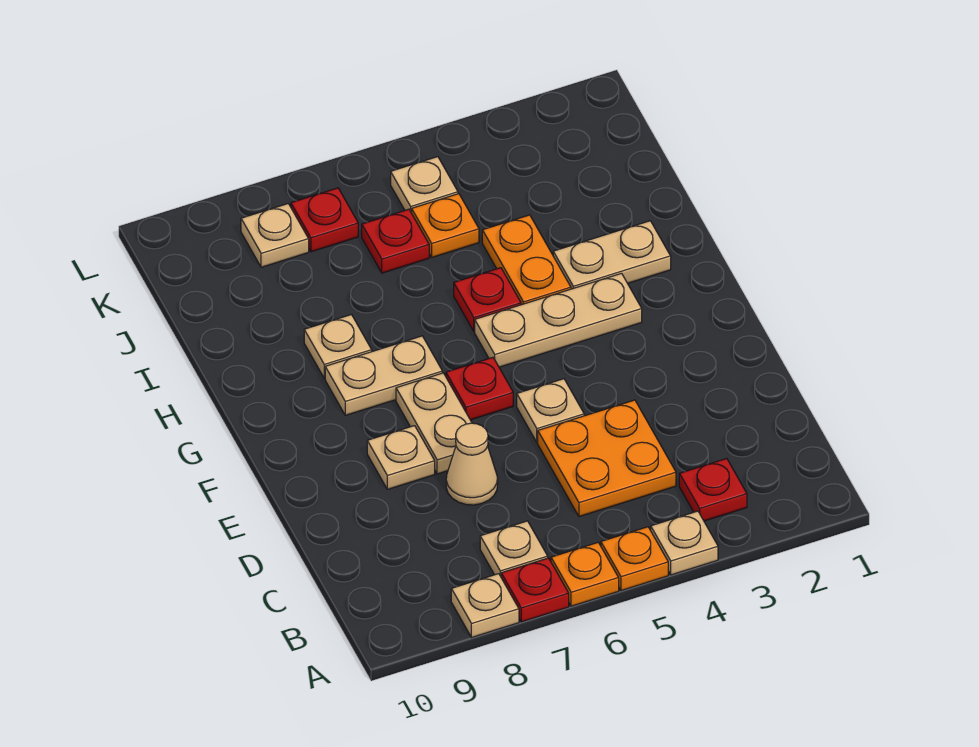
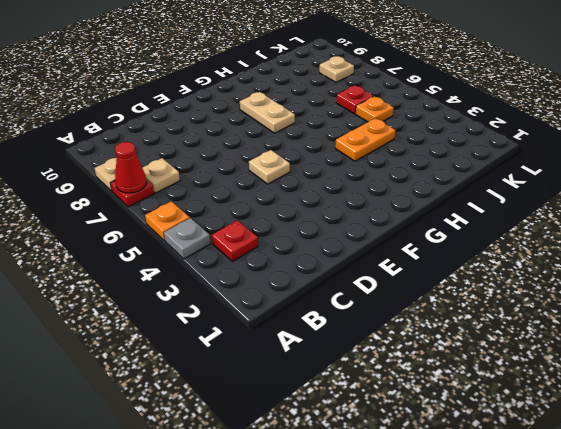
grey 1x1 plate [164,218,210,259] -> tan 1x1 plate [651,511,718,575]
red 1x1 cone [115,142,147,193] -> none
none -> orange 1x1 plate [551,543,619,606]
none -> orange 2x2 plate [538,400,676,517]
none -> tan 1x1 cone [446,423,498,505]

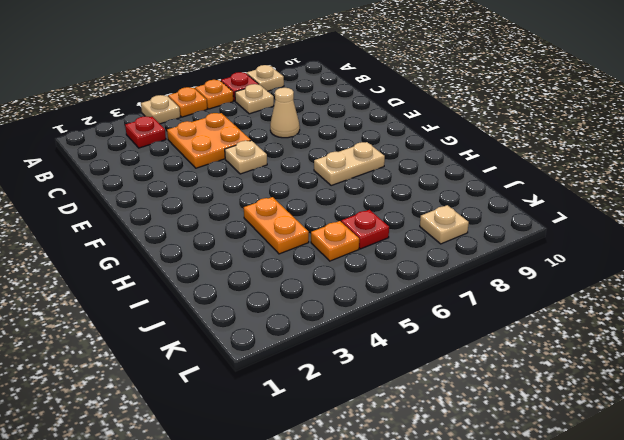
none -> tan 1x2 plate [396,373,472,474]
none -> tan 1x1 plate [367,426,435,489]
none -> red 1x1 plate [446,357,513,420]

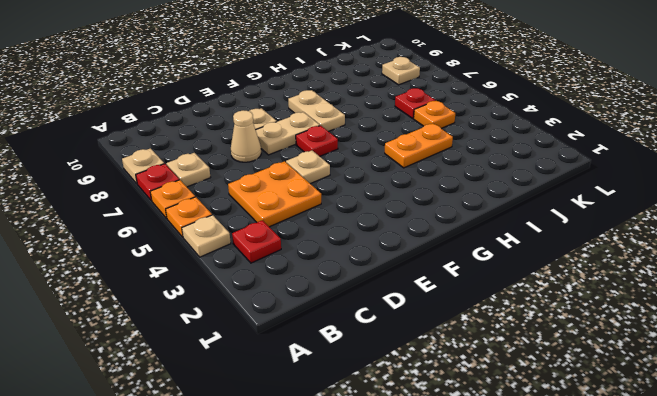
none -> tan 1x3 plate [475,273,642,367]
none -> tan 1x2 plate [553,221,671,289]
none -> red 1x1 plate [454,268,521,331]

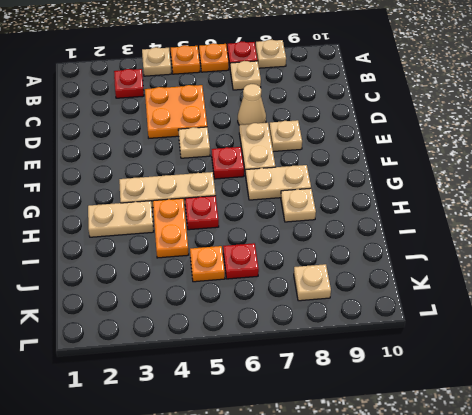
none -> tan 1x1 plate [391,157,458,213]
none -> red 1x1 plate [291,188,358,252]

